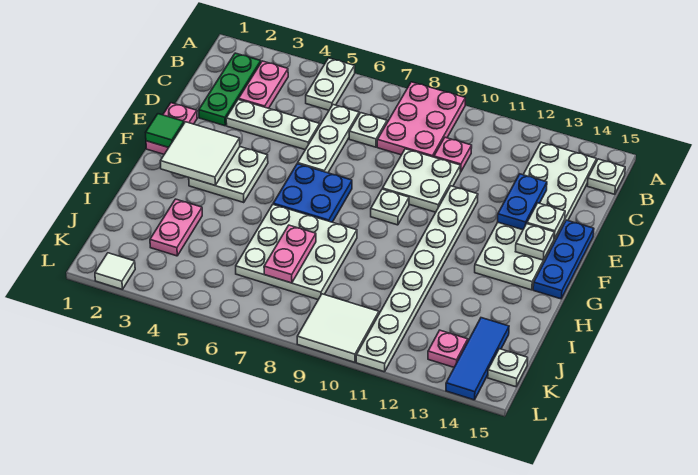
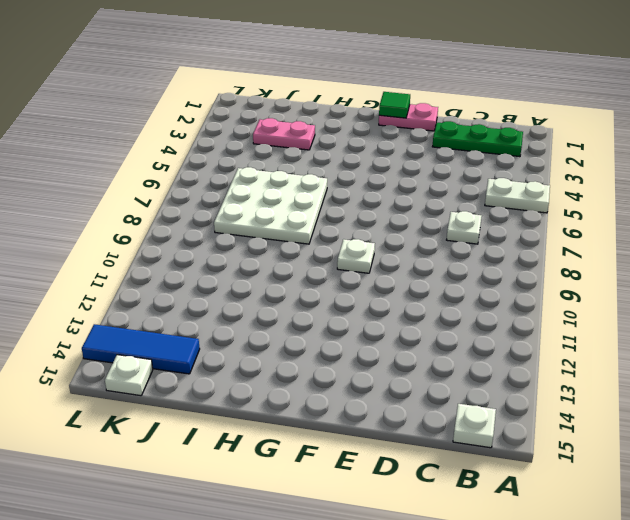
none -> pink 2x3 plate [377,82,465,157]
none -> pink 1x2 plate [239,61,288,108]
none -> white 2x6 plate [475,142,597,290]
none -> white 1x3 plate [298,105,359,173]

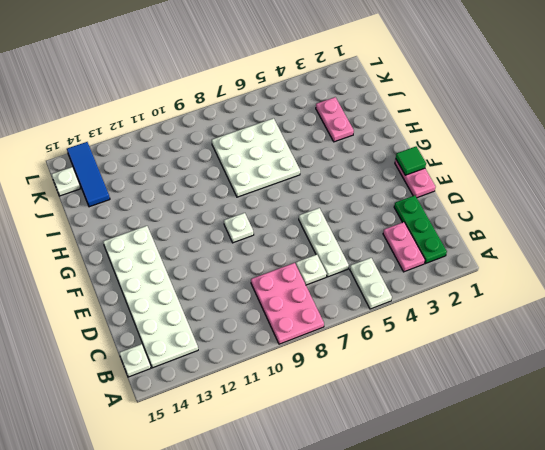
none -> pink 1x1 plate [434,137,472,172]
none -> white 1x3 plate [226,99,320,150]
none -> white 2x2 plate [383,149,460,212]
none -> white 1x8 plate [356,186,478,372]

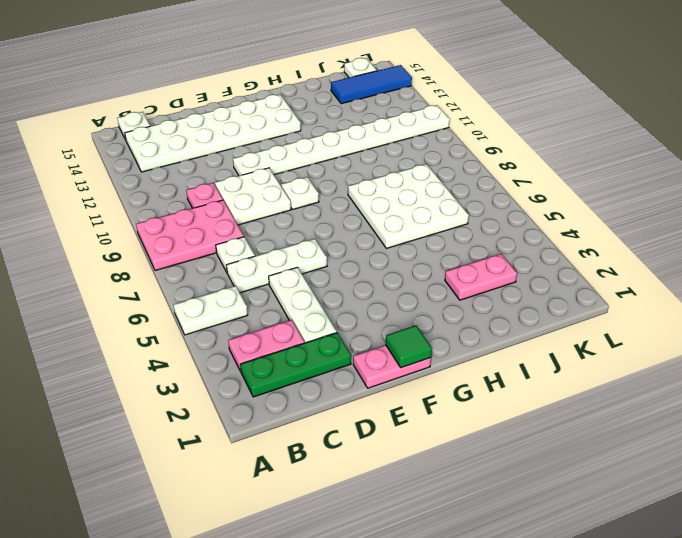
none -> blue 1x3 plate [533,220,594,299]
none -> white 2x2 plate [189,147,268,202]
none -> blue 2x2 plate [273,164,352,222]
none -> white 2x2 tile [297,294,379,362]

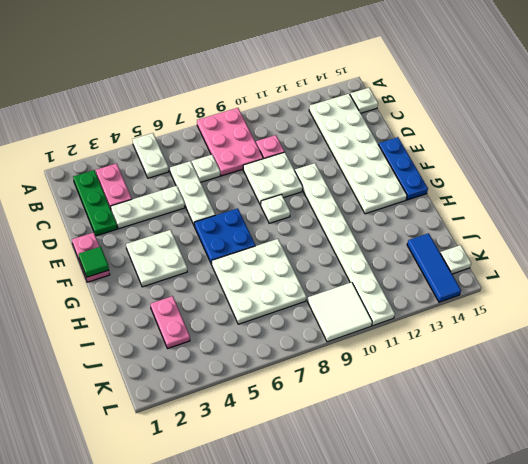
none -> pink 1x1 plate [428,330,468,367]
none -> white 1x1 tile [95,253,135,290]
none -> blue 1x2 plate [498,174,547,230]
none -> white 1x1 plate [527,203,565,239]

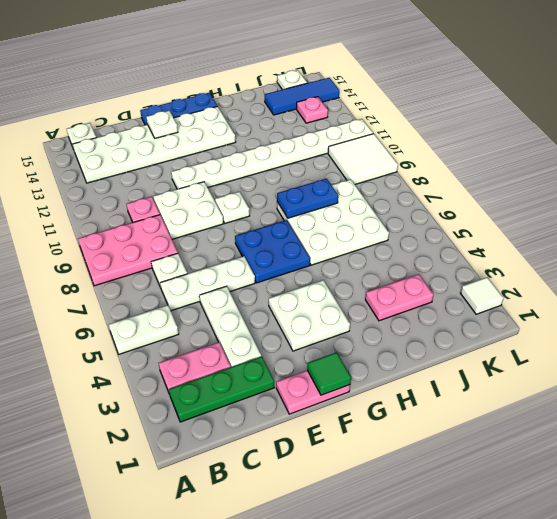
blue 1x2 plate [277,179,338,218] -> blue 1x2 plate moved to [498,174,547,230]
none -> white 2x2 tile [160,122,240,185]
none -> white 1x1 plate [515,224,554,260]
none -> pink 1x2 plate [264,225,316,283]

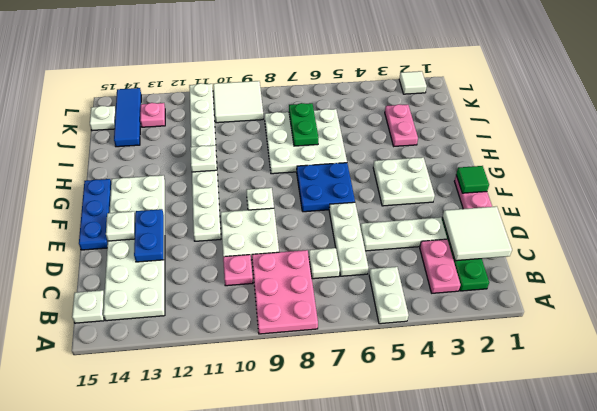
white 2x2 tile [442,206,512,261] -> white 2x2 tile moved to [160,122,240,185]
white 1x1 plate [190,145,217,172] -> white 1x1 plate moved to [515,224,554,260]
green 1x2 plate [289,103,318,146] -> pink 1x2 plate [264,225,316,283]

